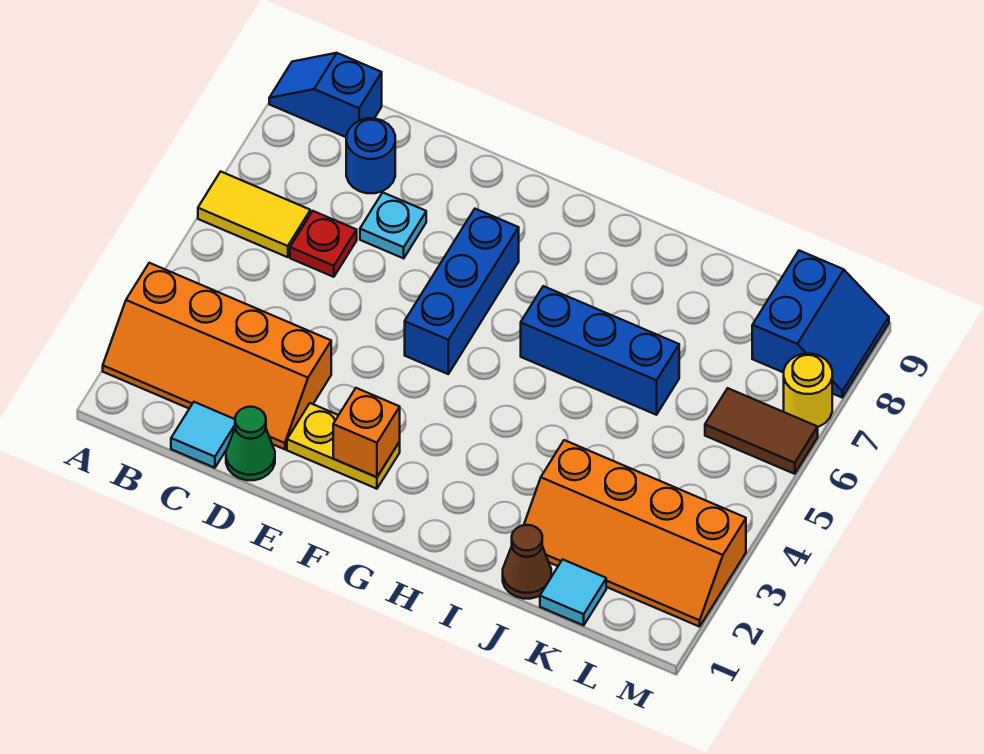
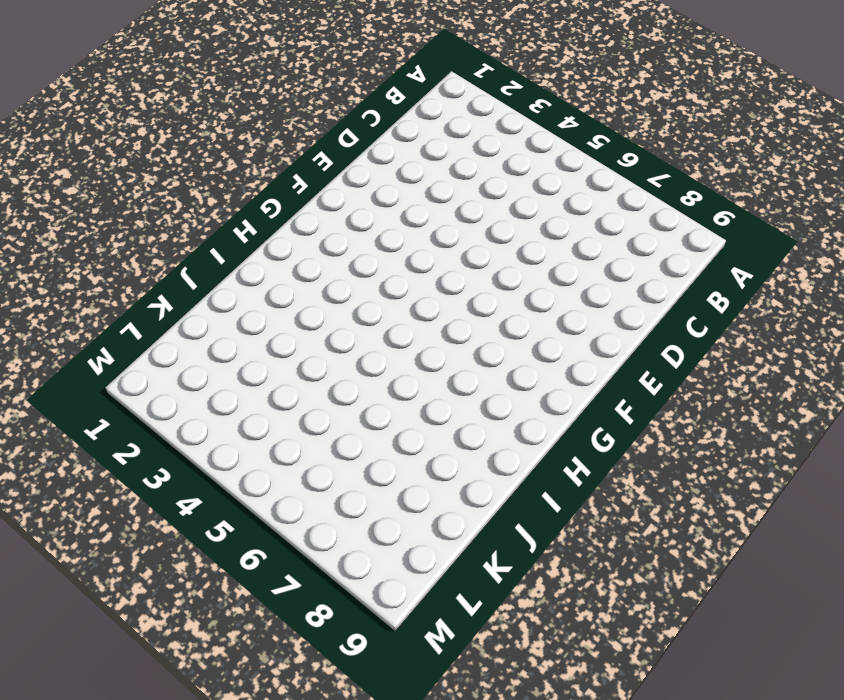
none -> orange 2x4 slope [103,263,331,449]
none -> yellow 1x2 tile [198,172,310,257]
none -> blue 1x2 slope [269,53,382,137]

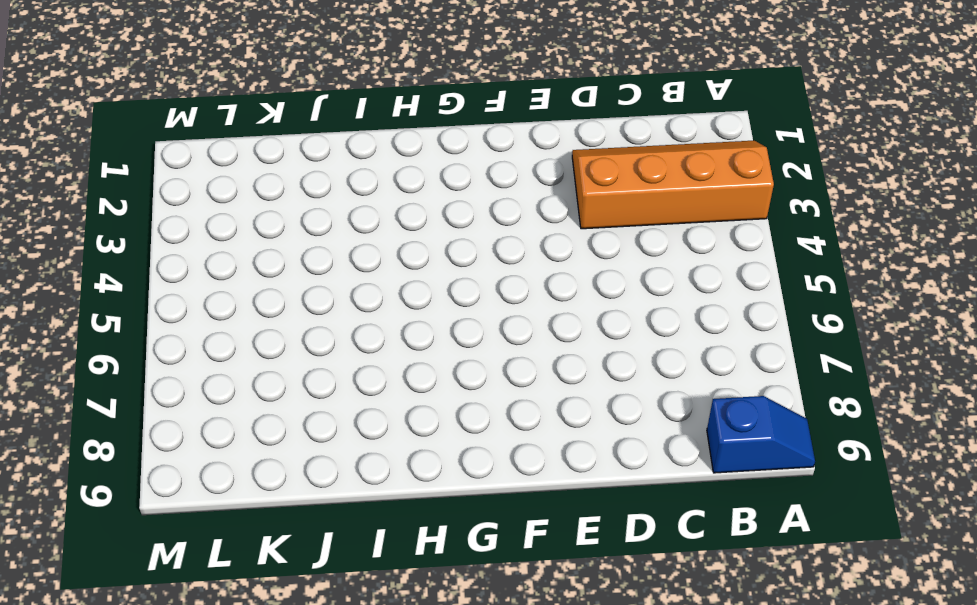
none -> yellow 1x2 tile [198,172,310,257]
none -> cyan 1x1 tile [171,402,235,468]
none -> red 1x1 plate [290,211,357,277]

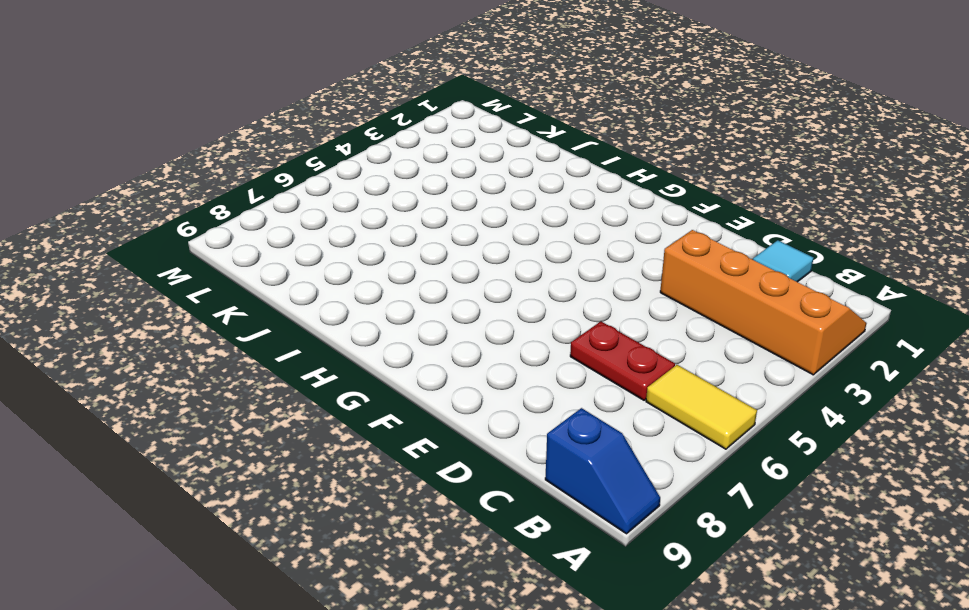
red 1x2 plate [570,322,675,400] -> red 1x1 plate [290,211,357,277]
none -> blue 1x1 round brick [346,118,395,193]
none -> green 1x1 cone [226,407,275,480]
none -> cyan 1x1 plate [360,193,426,258]

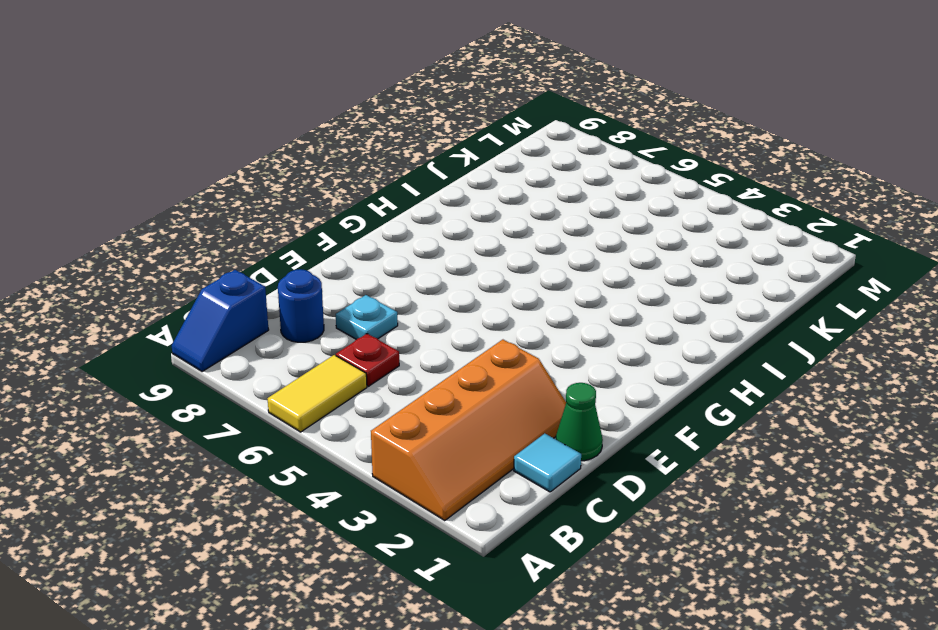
none -> yellow 1x2 plate [287,403,400,489]
none -> blue 1x3 brick [405,209,519,374]
none -> blue 1x3 brick [521,286,679,415]

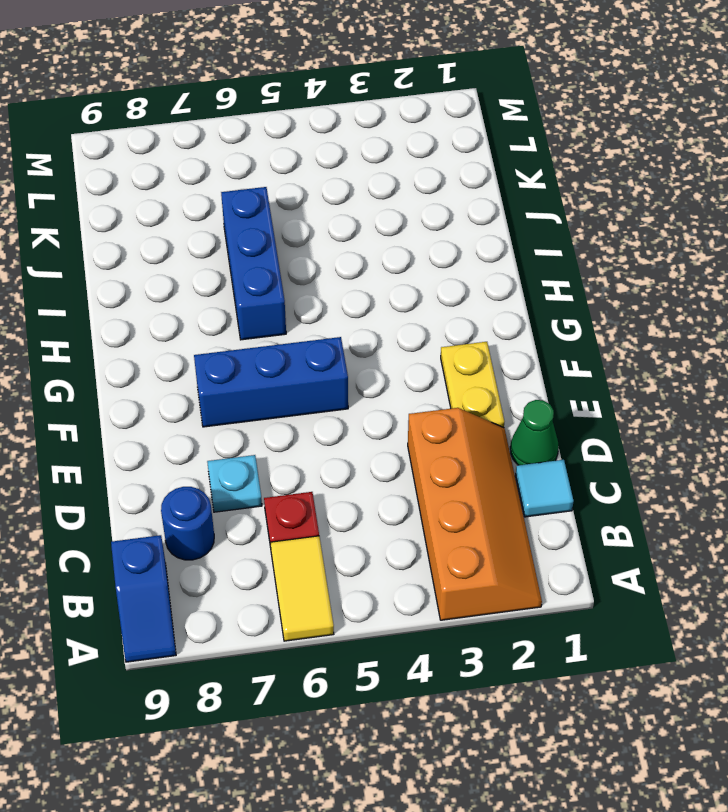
none -> brown 1x1 cone [503,525,551,599]
none -> orange 2x4 slope [524,440,746,627]
none -> cyan 1x1 tile [540,560,606,625]

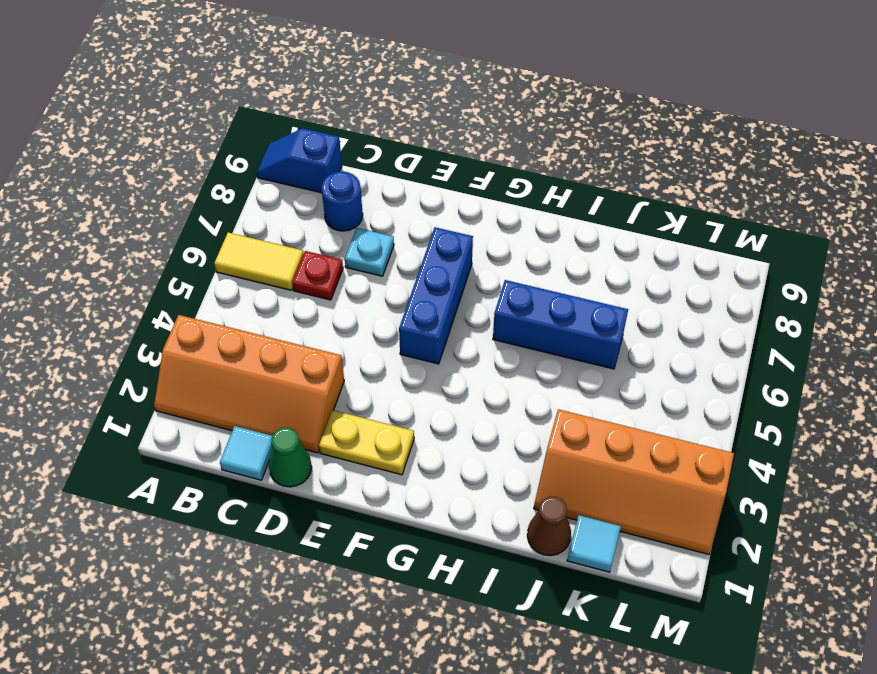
none -> brown 1x2 tile [705,388,818,474]
none -> blue 2x2 slope [752,251,889,397]
none -> yellow 1x1 round brick [784,354,832,427]

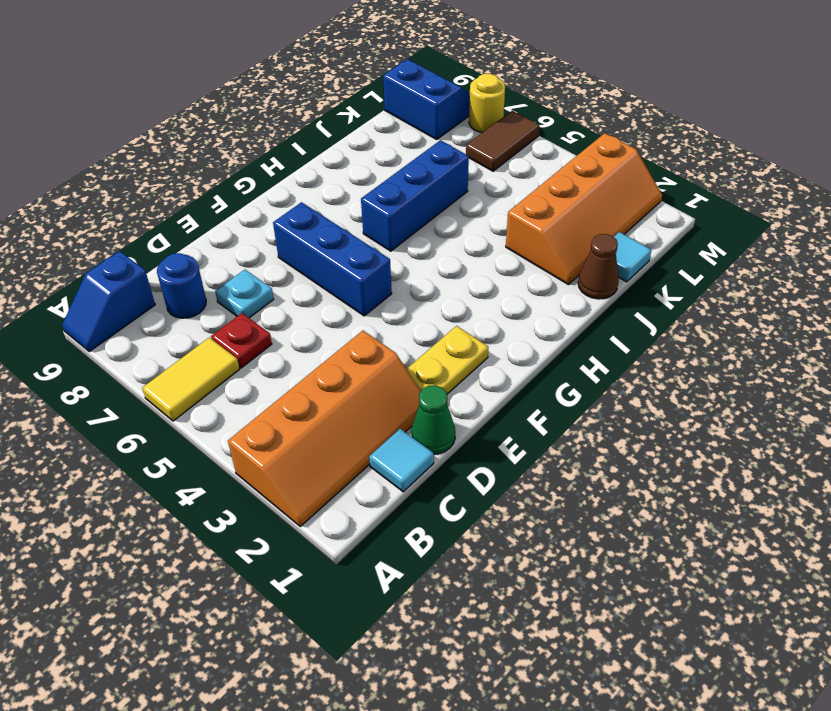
none -> orange 1x1 brick [333,388,400,477]

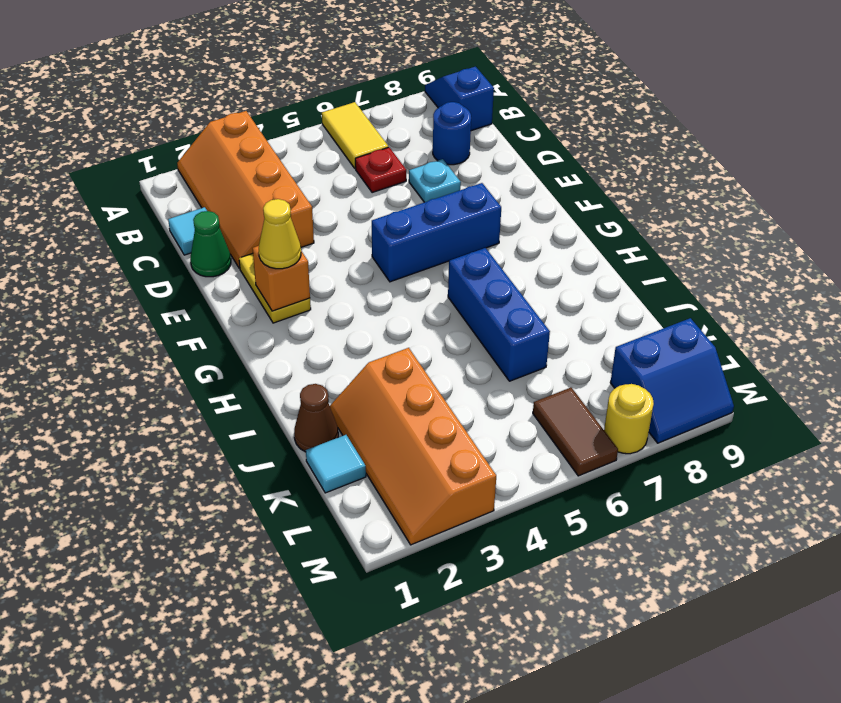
yellow 1x1 cone [259,199,301,269] -> none

